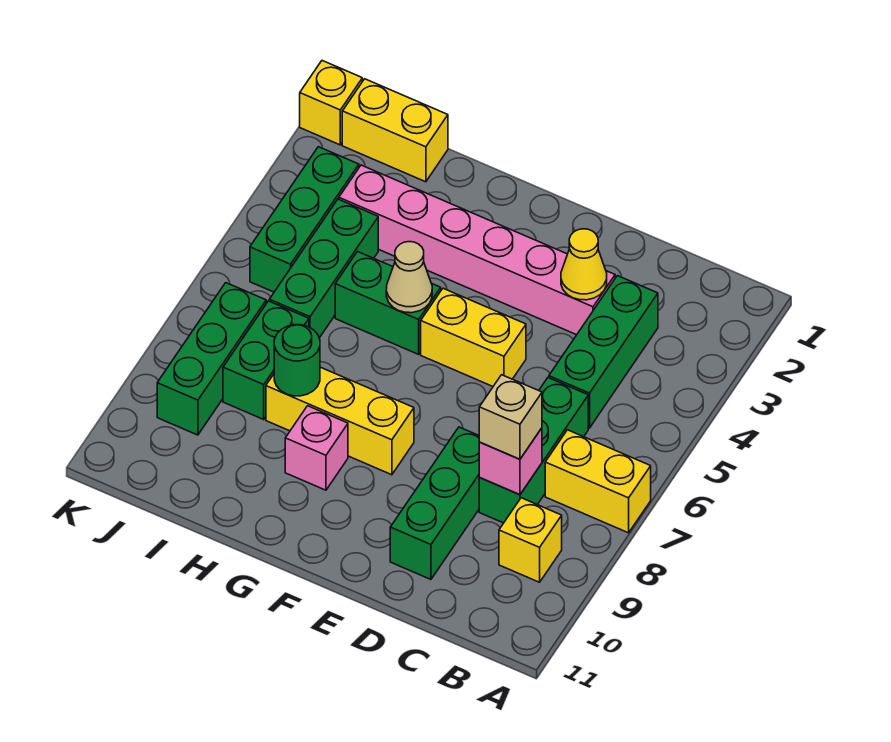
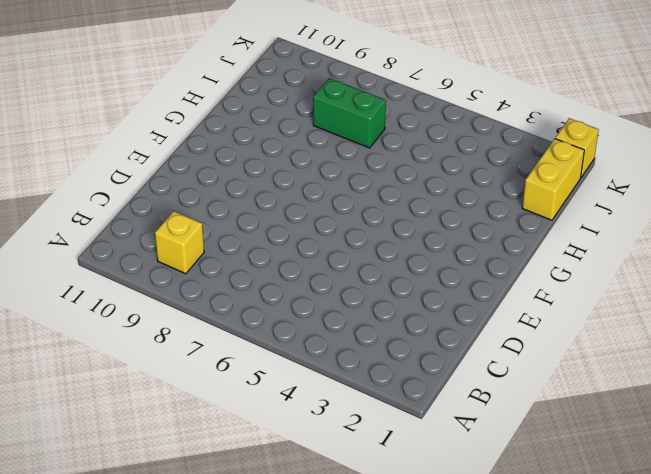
none -> yellow 1x2 brick [545,430,651,533]
none -> green 1x3 brick [549,276,658,428]
none -> green 1x3 brick [479,378,588,523]

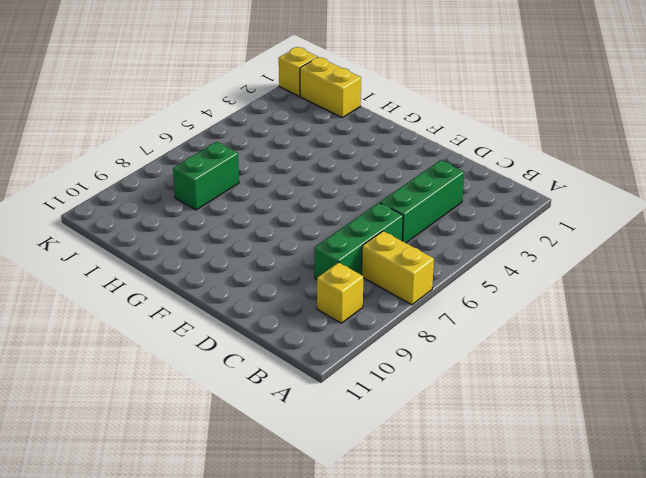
none -> pink 1x6 brick [339,165,615,335]
none -> green 1x3 brick [390,427,480,579]
none -> yellow 1x2 brick [421,288,526,386]

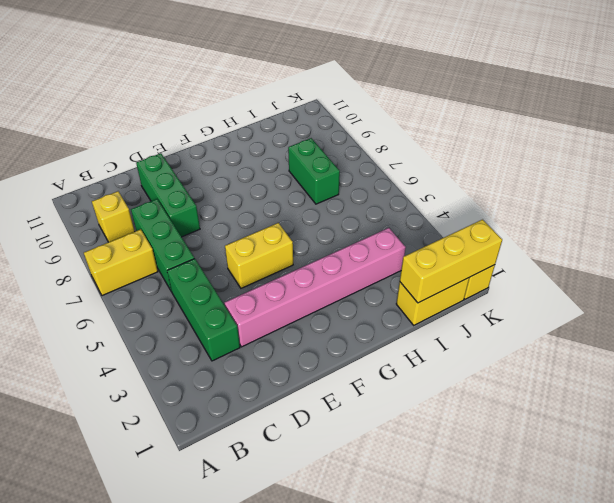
yellow 1x3 brick [400,220,502,303] -> yellow 1x3 brick moved to [266,367,414,475]
none -> green 1x2 brick [335,252,441,354]
none -> pink 1x1 brick [285,406,348,490]
none -> green 1x3 brick [269,199,378,338]

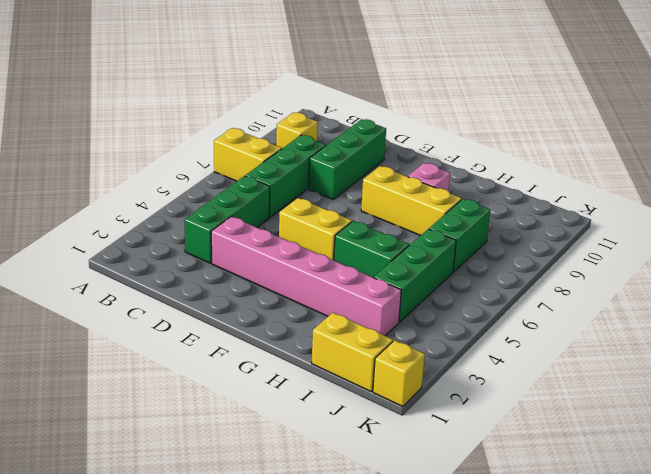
none -> green 1x3 brick [250,147,359,292]
none -> green 1x3 brick [157,283,266,435]
none -> pink 1x1 brick [479,428,542,495]

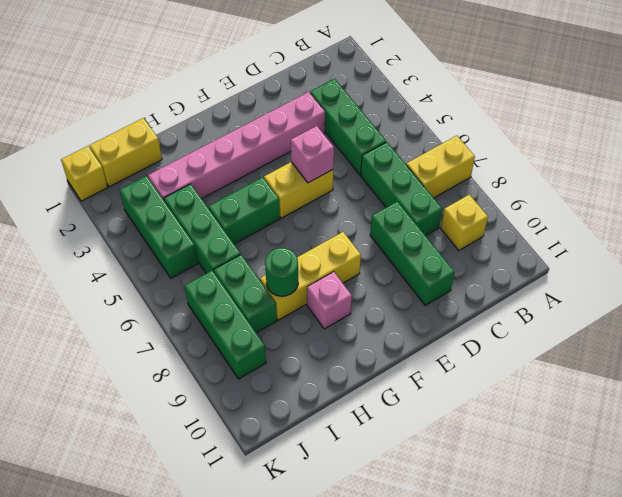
pink 1x1 brick [291,126,334,183] -> pink 1x1 brick moved to [479,428,542,495]
none -> yellow 1x1 cone [561,229,607,300]
none -> tan 1x1 cone [386,242,432,313]
none -> tan 1x1 brick [479,375,542,459]

